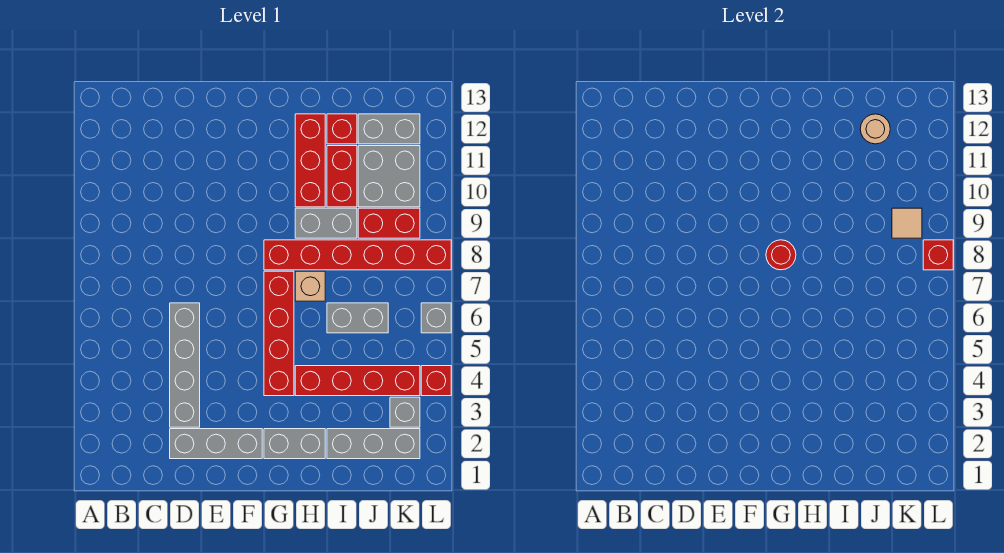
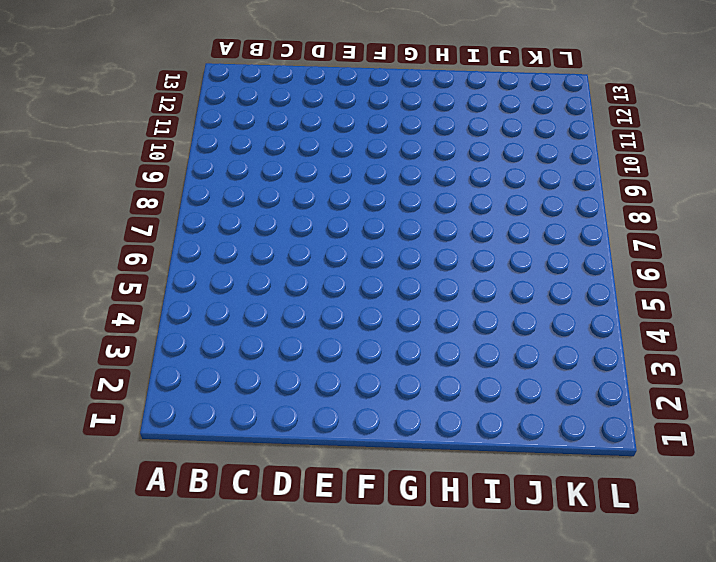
none -> grey 1x3 brick [170,429,262,459]
none -> grey 1x4 brick [170,303,200,427]
none -> grey 1x2 brick [264,429,325,459]

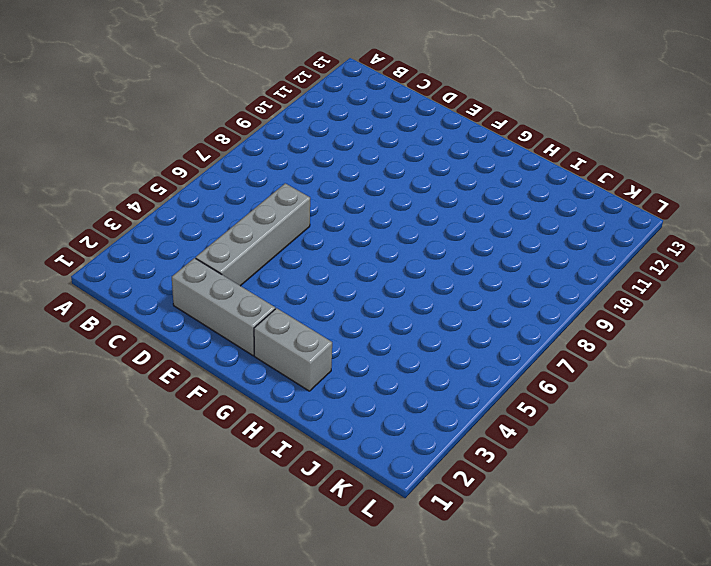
none -> red 1x4 brick [264,271,294,396]
none -> red 1x6 brick [264,240,451,270]
none -> red 1x4 brick [295,366,420,396]

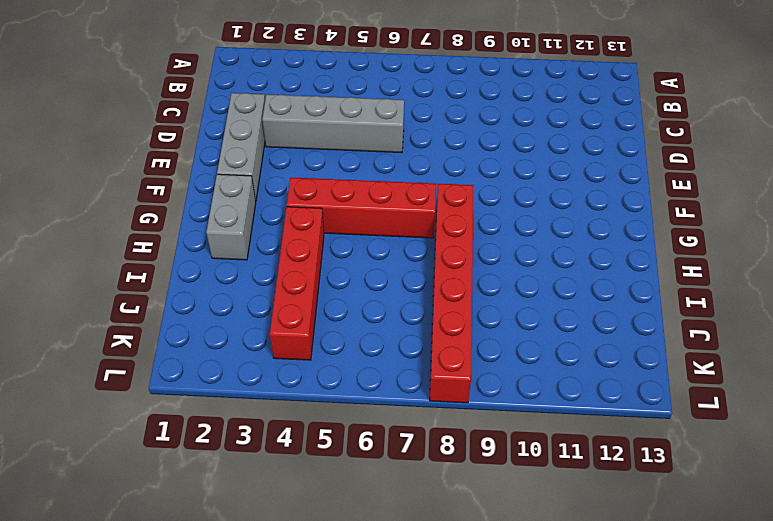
none -> tan 1x1 brick [295,271,325,301]
none -> grey 1x2 brick [295,208,357,238]
none -> red 1x3 brick [295,114,325,207]

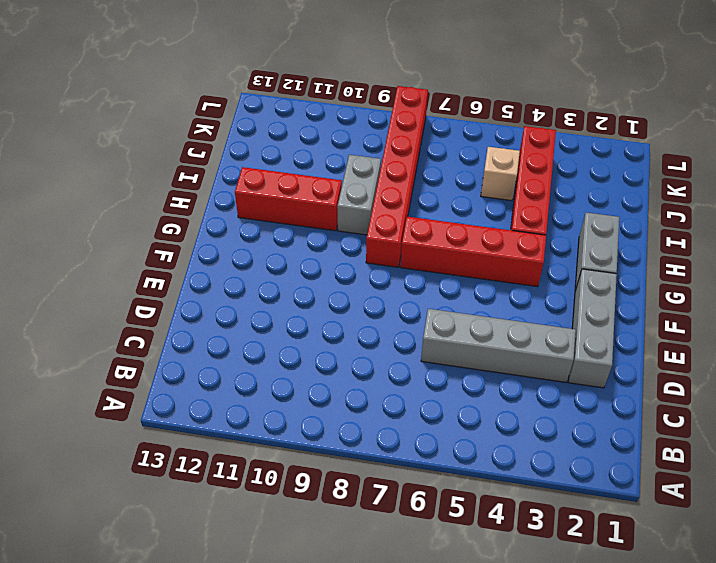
tan 1x1 brick [481,147,520,201] -> tan 1x1 brick moved to [295,271,325,301]
none -> grey 1x3 brick [327,429,420,459]
none -> grey 1x2 brick [327,303,388,333]
none -> red 1x2 brick [327,146,357,207]

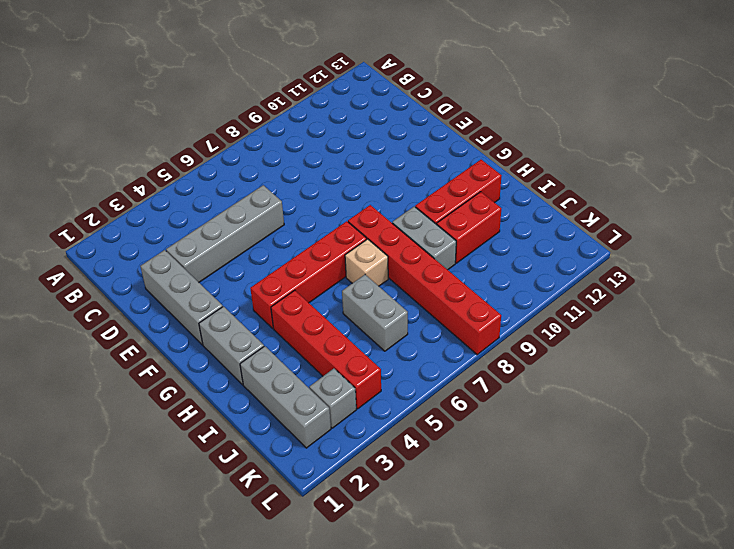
none -> red 1x1 brick [327,114,357,144]
none -> red 1x2 brick [358,208,420,238]
none -> grey 2x2 brick [358,146,420,207]

